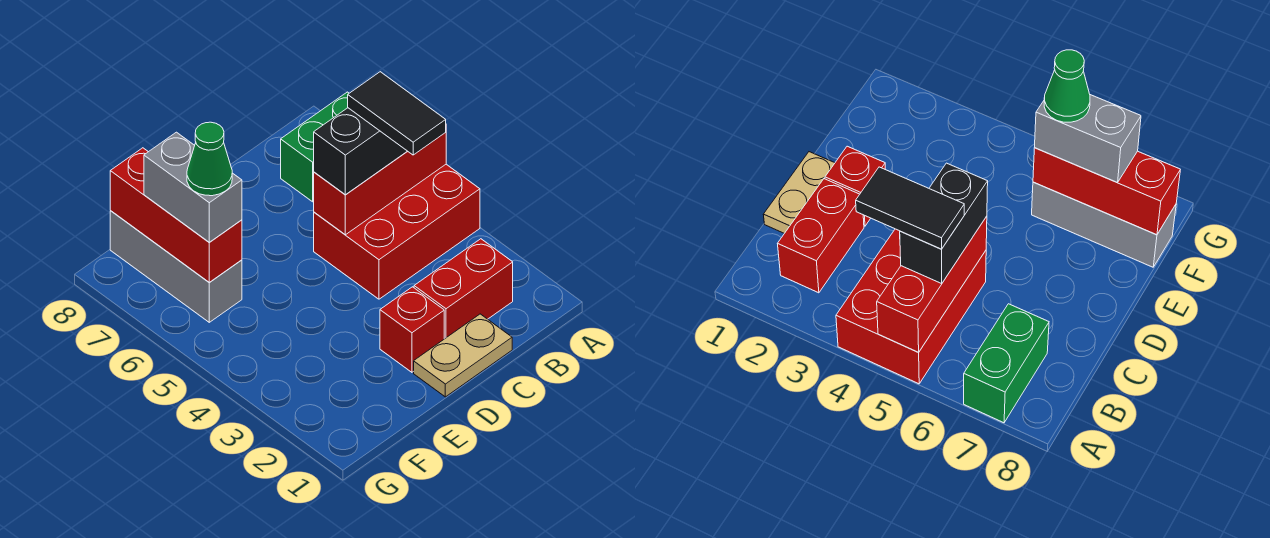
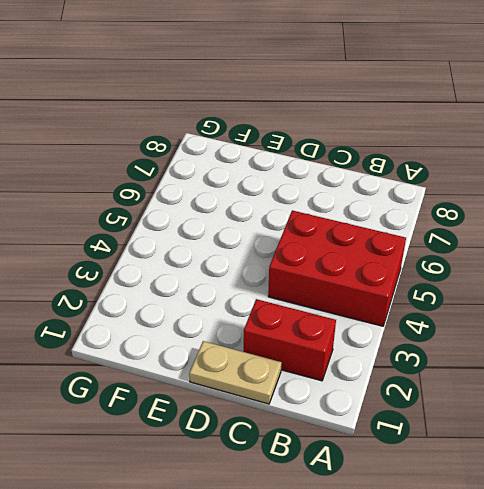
none -> green 1x2 brick [281,92,349,202]
none -> red 1x1 brick [380,287,444,372]
none -> grey 1x3 brick [110,211,242,322]

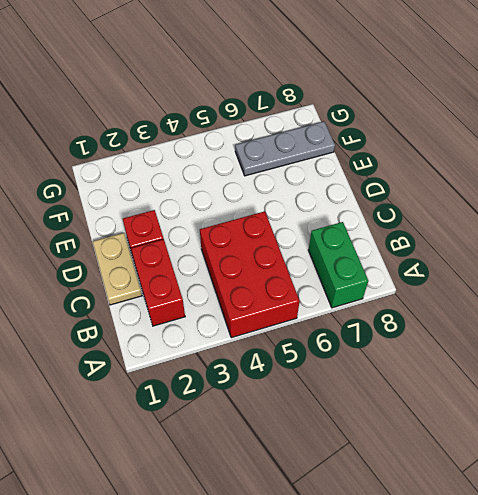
grey 1x3 plate [235,122,335,176] -> grey 1x3 brick [110,211,242,322]
none -> red 1x3 brick [314,132,446,235]
none -> red 1x3 brick [110,148,242,282]
none -> black 1x2 brick [314,108,407,195]

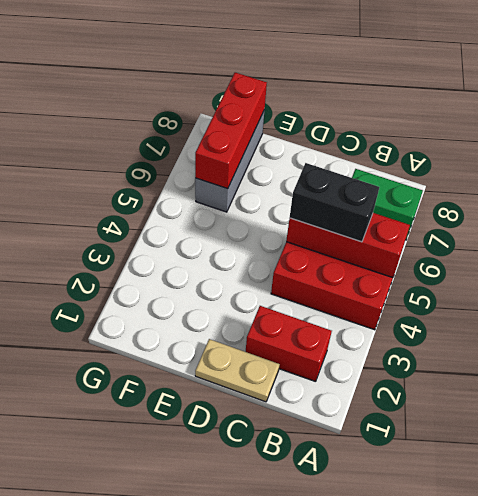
none -> red 1x1 brick [380,287,444,372]
none -> grey 1x2 brick [144,132,242,242]
none -> black 1x2 tile [348,72,446,155]

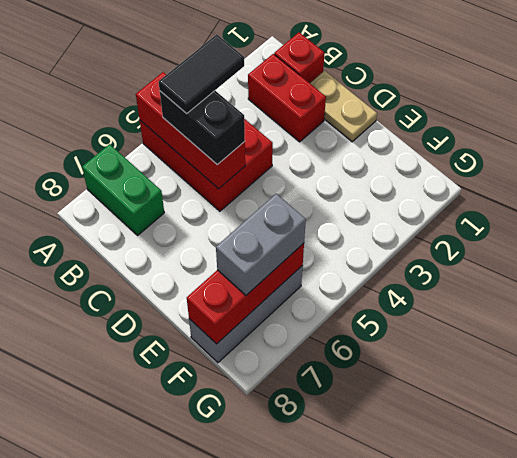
red 1x1 brick [274,32,324,83] -> red 1x1 brick moved to [380,287,444,372]
none -> green 1x1 cone [187,122,232,196]

